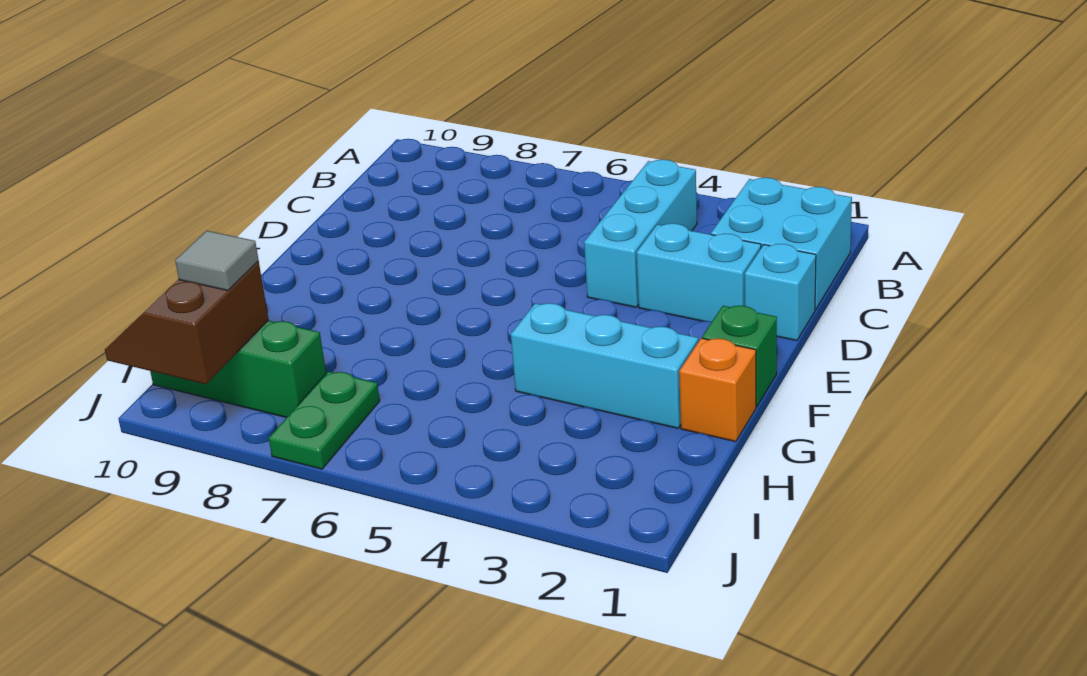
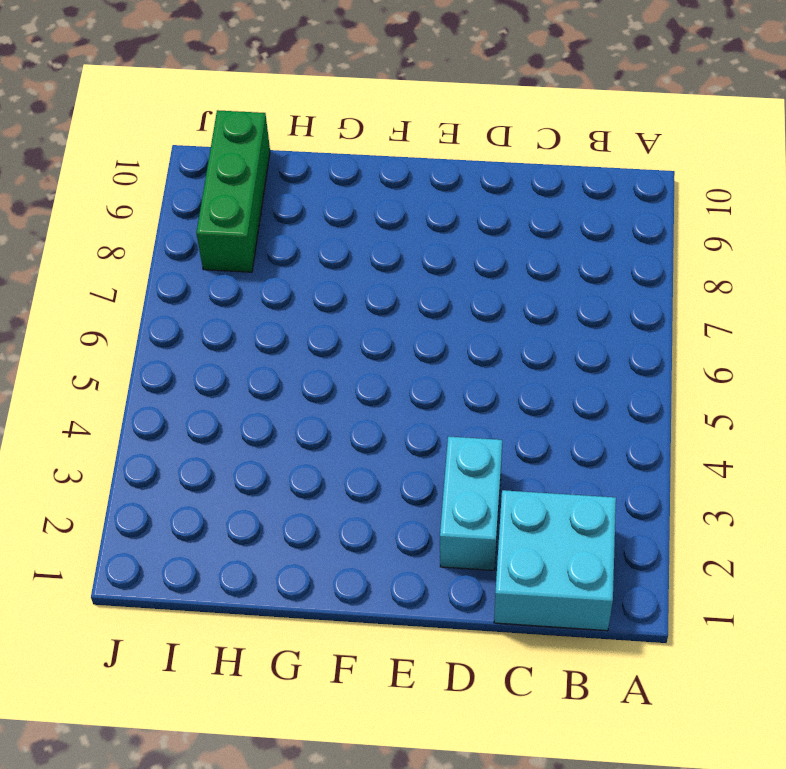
none -> cyan 1x3 brick [584,160,697,307]
none -> cyan 1x1 brick [745,244,816,341]

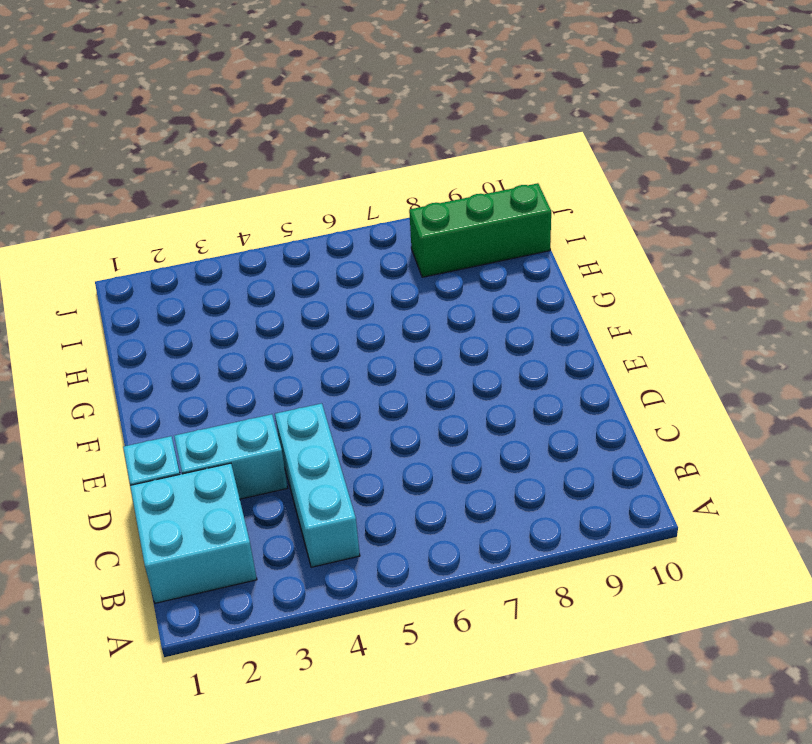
none -> green 1x1 brick [702,306,777,406]
none -> orange 1x1 brick [679,338,756,442]

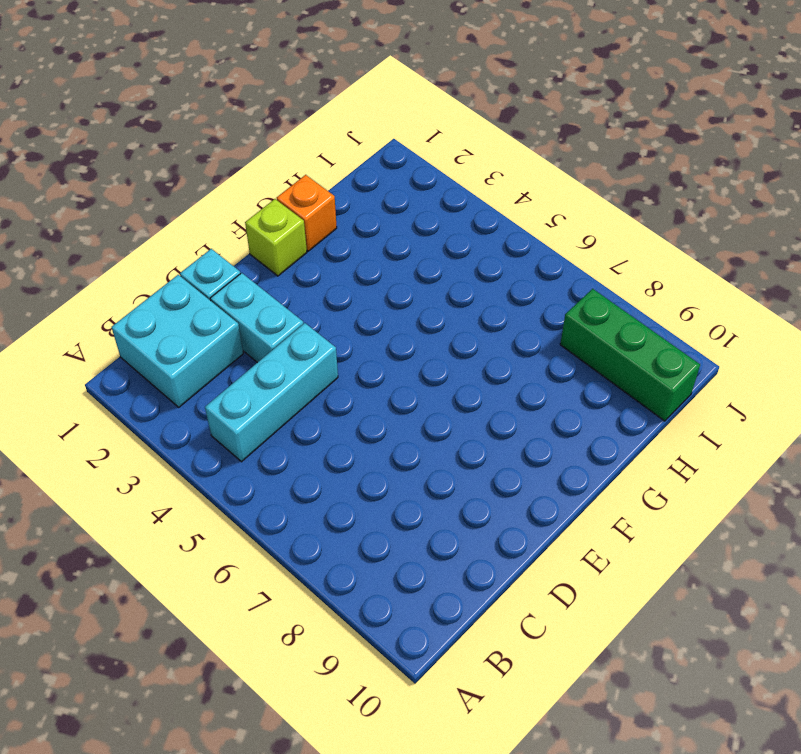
lime 1x1 brick [245,199,307,276] -> green 1x1 brick [702,306,777,406]
none -> cyan 1x3 brick [511,303,698,428]
none -> green 1x2 plate [269,371,380,469]

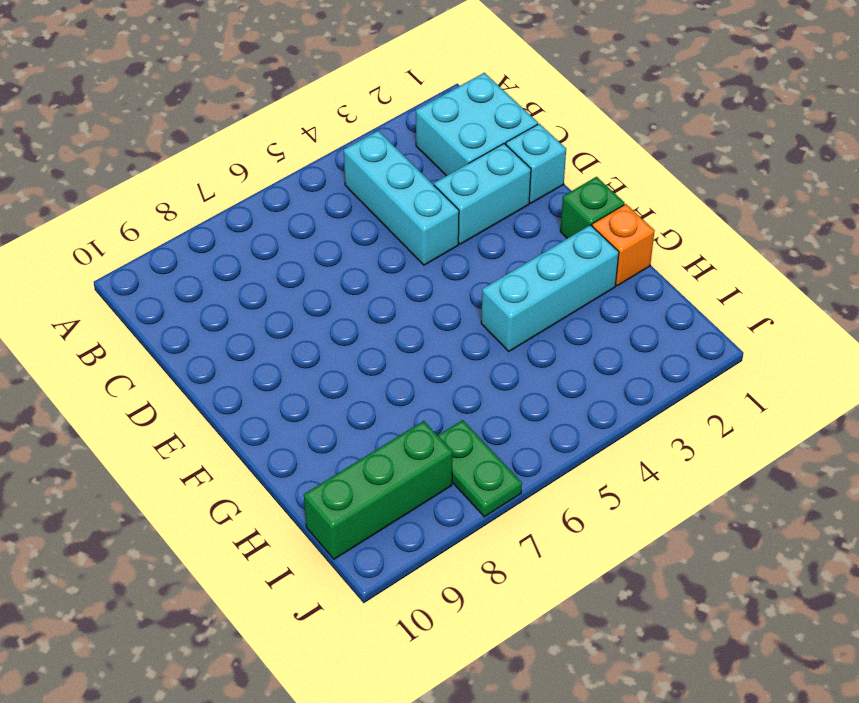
none -> brown 2x2 slope [105,261,269,384]
none -> grey 1x1 tile [175,231,259,291]

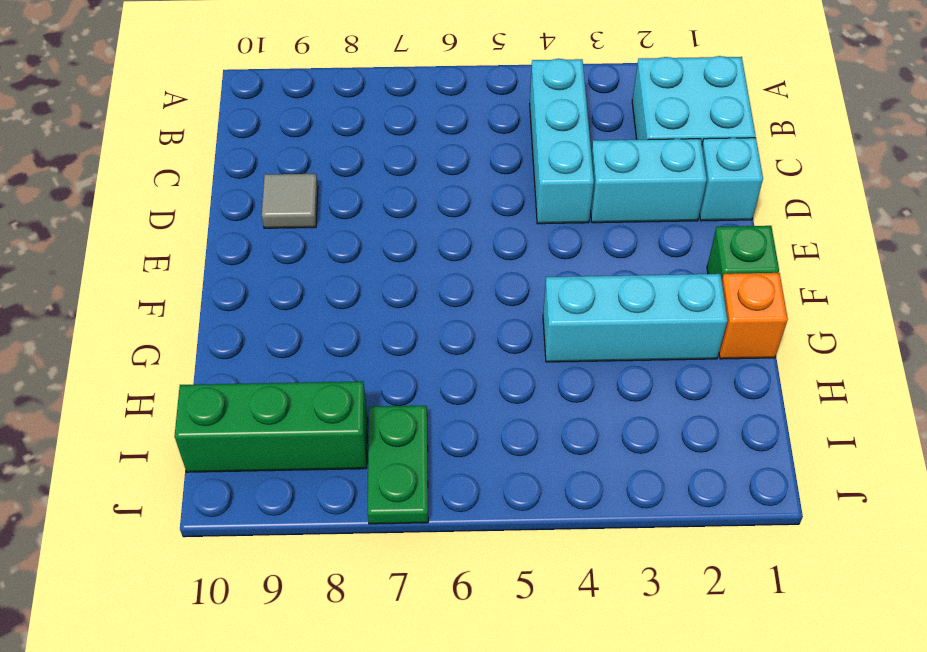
grey 1x1 tile [262,174,318,228] -> grey 1x1 tile moved to [175,231,259,291]
none -> brown 2x2 slope [105,261,269,384]

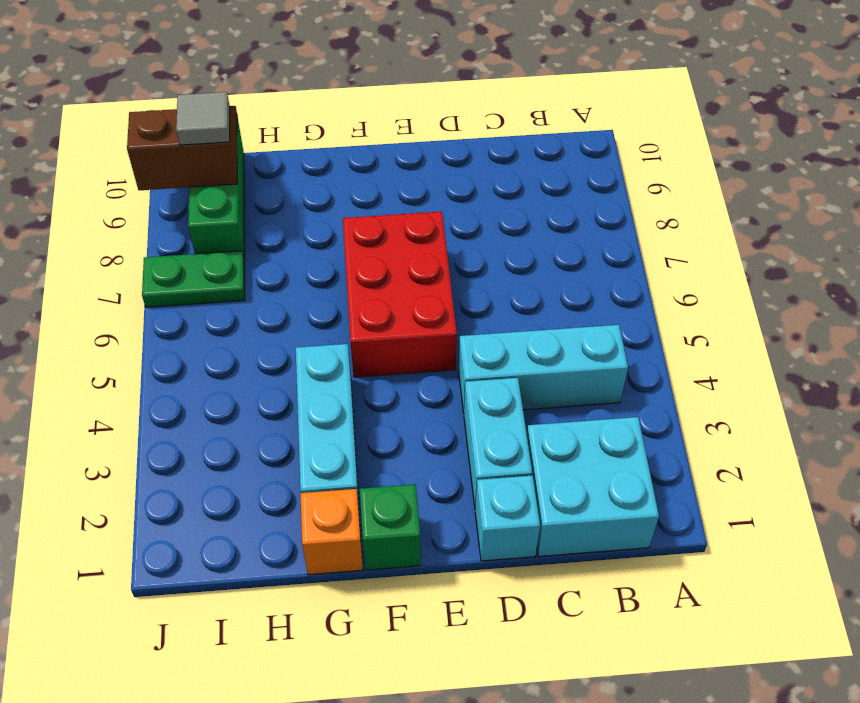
red 2x3 brick [343,212,457,377] -> none

